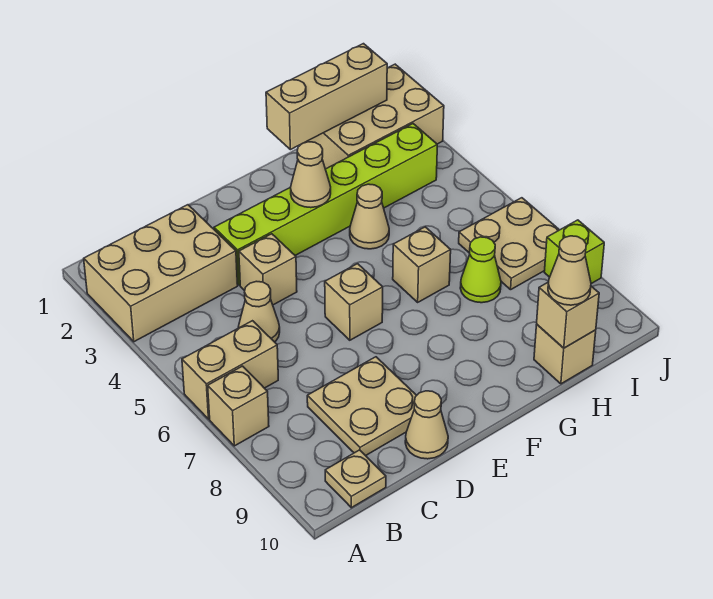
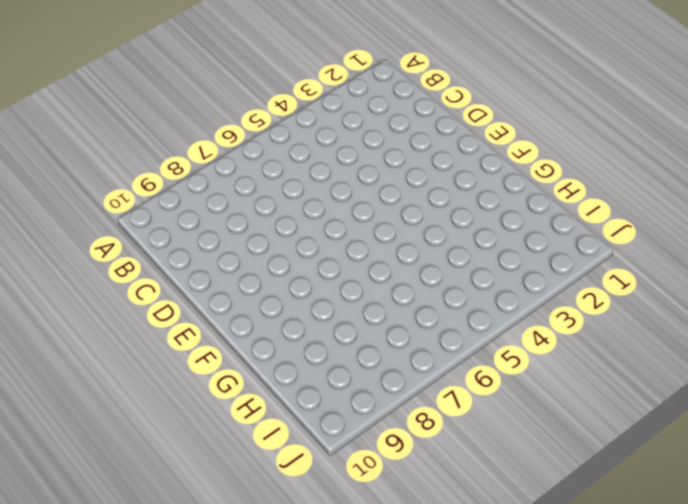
none -> tan 2x3 brick [84,205,238,342]
none -> tan 1x2 brick [182,321,278,419]
none -> tan 1x1 brick [208,366,269,446]

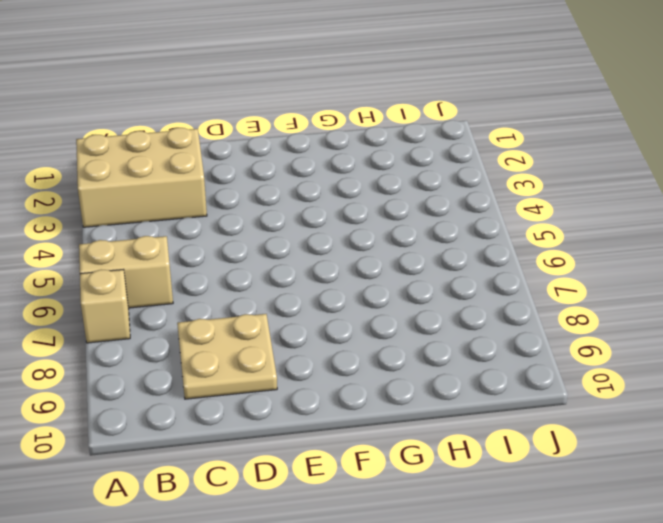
none -> tan 1x1 plate [325,450,386,508]
none -> tan 1x1 cone [238,281,280,342]
none -> lime 1x6 brick [214,124,437,285]

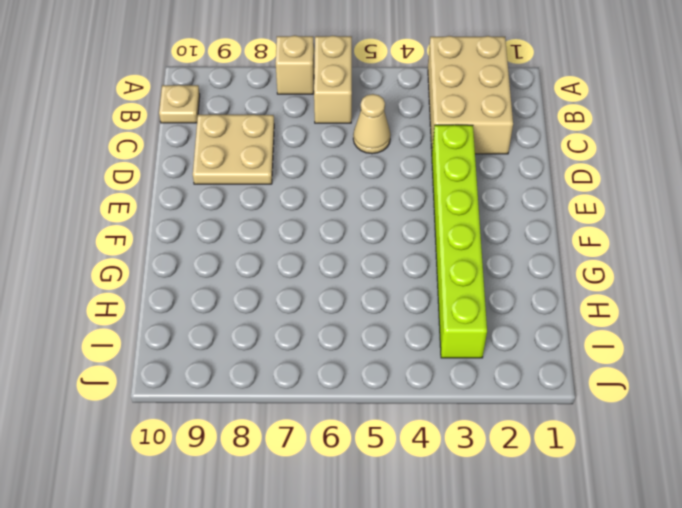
none -> tan 1x1 brick [239,234,297,305]
none -> tan 1x1 cone [405,391,448,459]
none -> tan 1x1 brick [325,264,383,340]

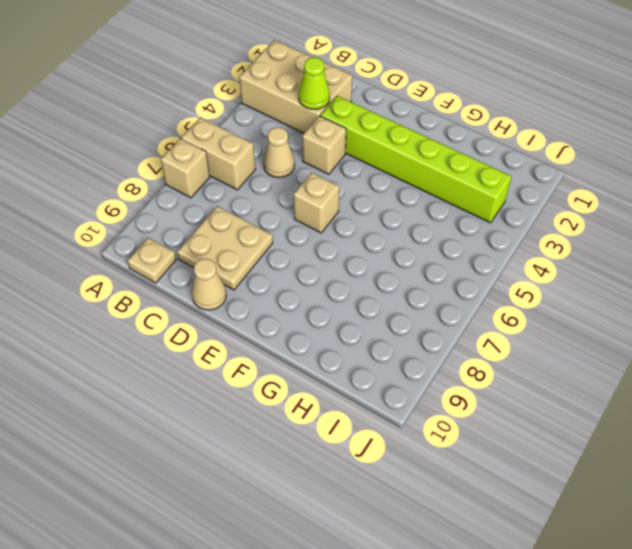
lime 1x1 cone [299,57,330,109] -> lime 1x1 cone moved to [460,237,501,303]
none -> tan 1x1 cone [350,184,389,249]
none -> tan 1x1 brick [393,227,451,302]
none -> tan 2x3 brick [305,64,444,169]

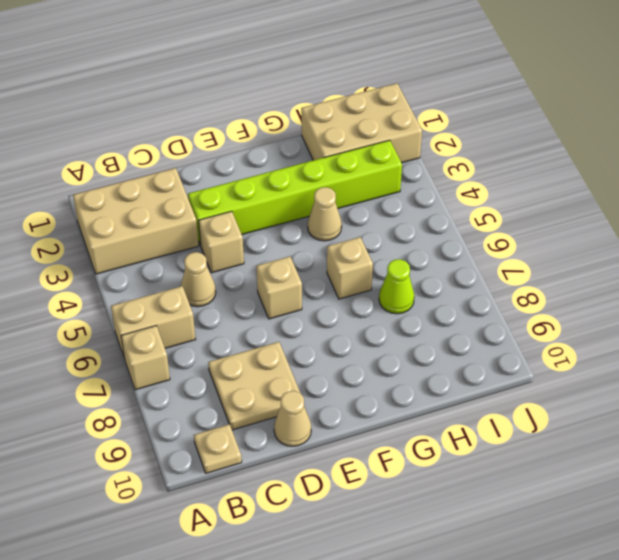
none -> tan 1x1 brick [534,325,596,384]
none -> tan 2x2 plate [459,198,559,290]
none -> lime 1x1 brick [544,220,604,284]

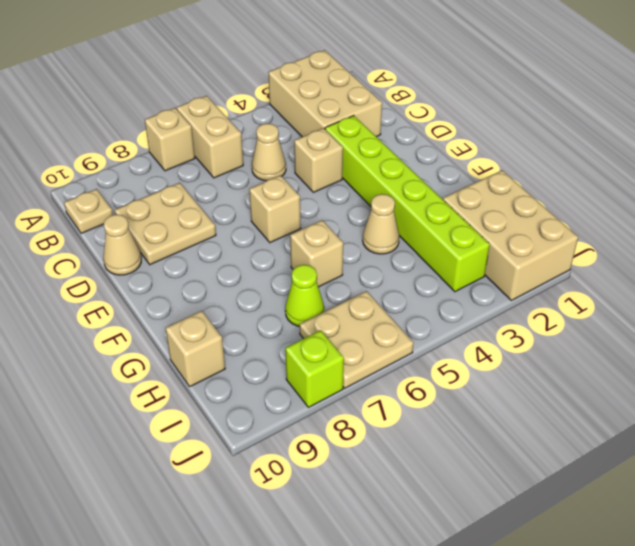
none -> tan 1x1 cone [291,142,331,208]
none -> tan 1x3 brick [266,44,387,150]
none -> tan 1x1 brick [537,282,599,348]

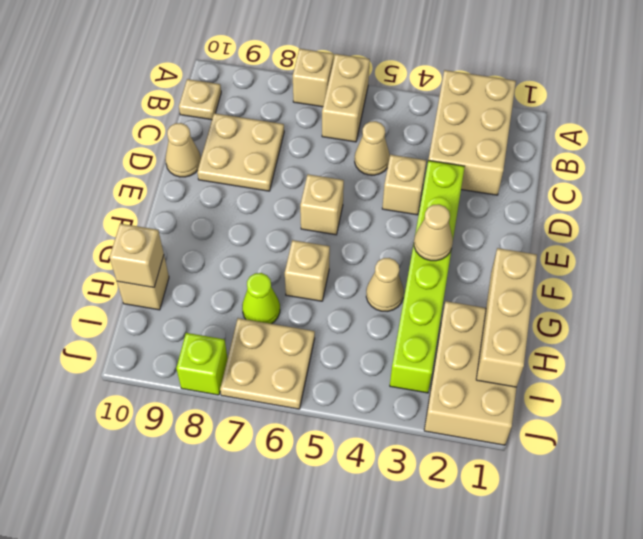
none -> tan 1x1 cone [548,236,591,305]

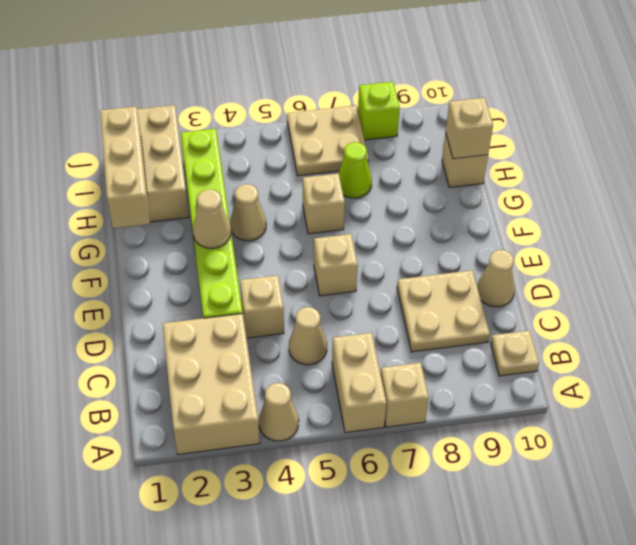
tan 1x1 cone [259,383,299,441] -> tan 1x1 cone moved to [548,236,591,305]

